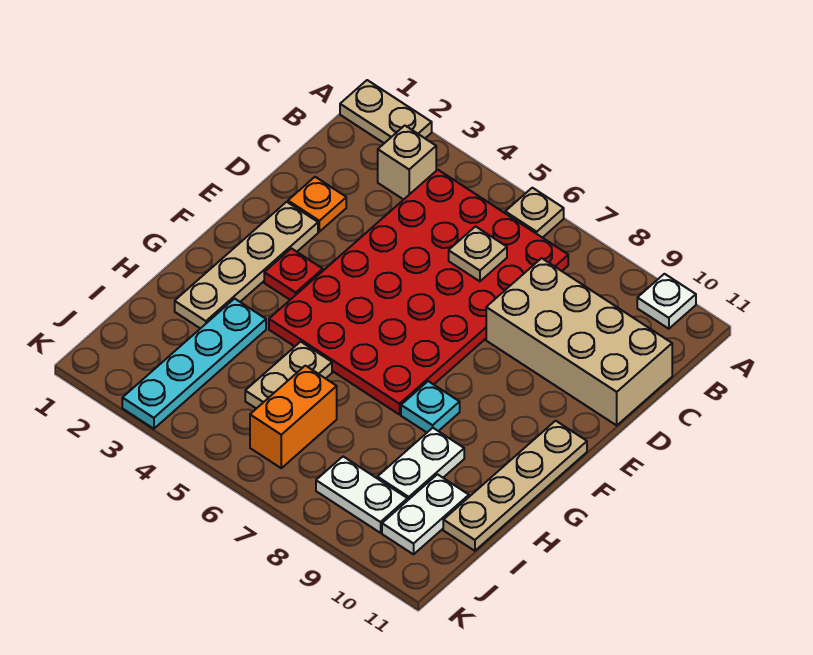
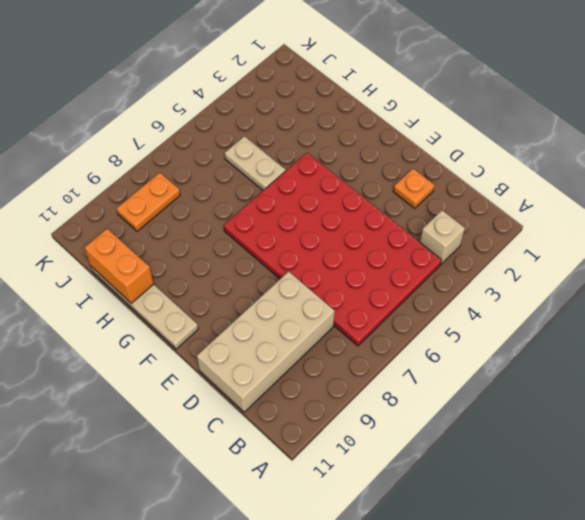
orange 1x2 brick [84,229,154,303] -> orange 1x2 brick moved to [250,366,337,468]
orange 1x2 plate [116,173,180,231] -> white 1x2 plate [316,457,408,533]
none -> tan 1x2 plate [340,80,432,143]
none -> tan 1x1 plate [505,188,564,238]
none -> white 1x1 plate [637,274,696,329]

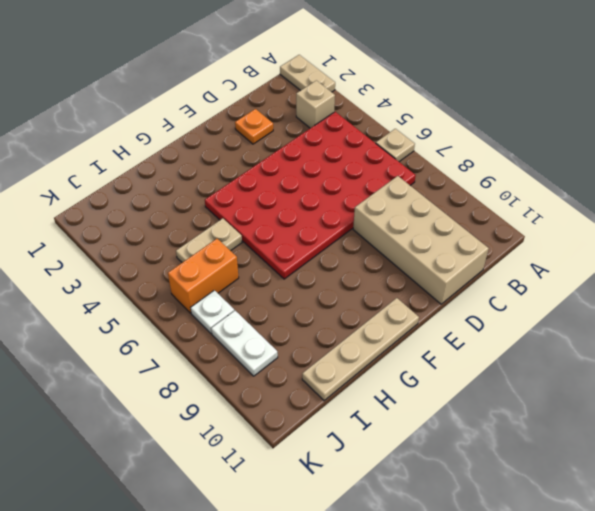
white 1x1 plate [191,290,234,333] -> white 1x1 plate moved to [637,274,696,329]
none -> tan 1x4 plate [175,202,318,329]
none -> red 1x1 plate [264,248,323,300]
none -> cyan 1x1 plate [401,381,460,432]

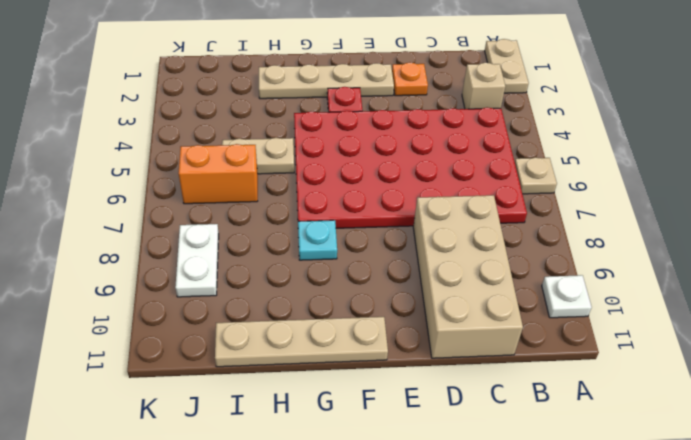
none -> cyan 1x4 plate [122,299,266,429]
none -> white 1x2 plate [377,428,464,500]
none -> white 1x2 plate [382,474,469,554]

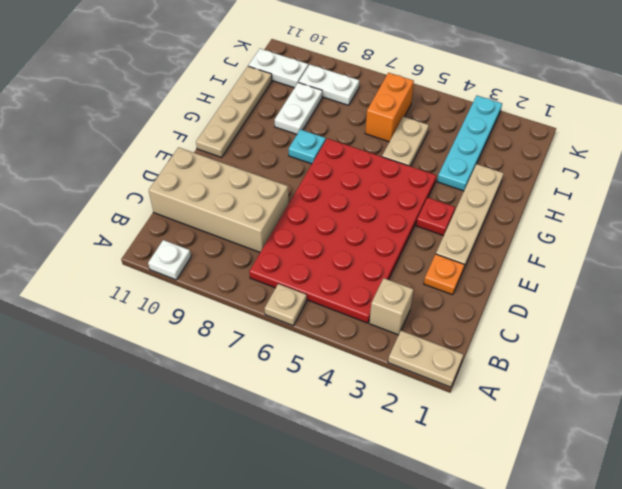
white 1x2 plate [248,49,308,88] -> white 1x2 plate turned to [382,474,469,554]
none -> tan 1x1 plate [449,226,507,281]

